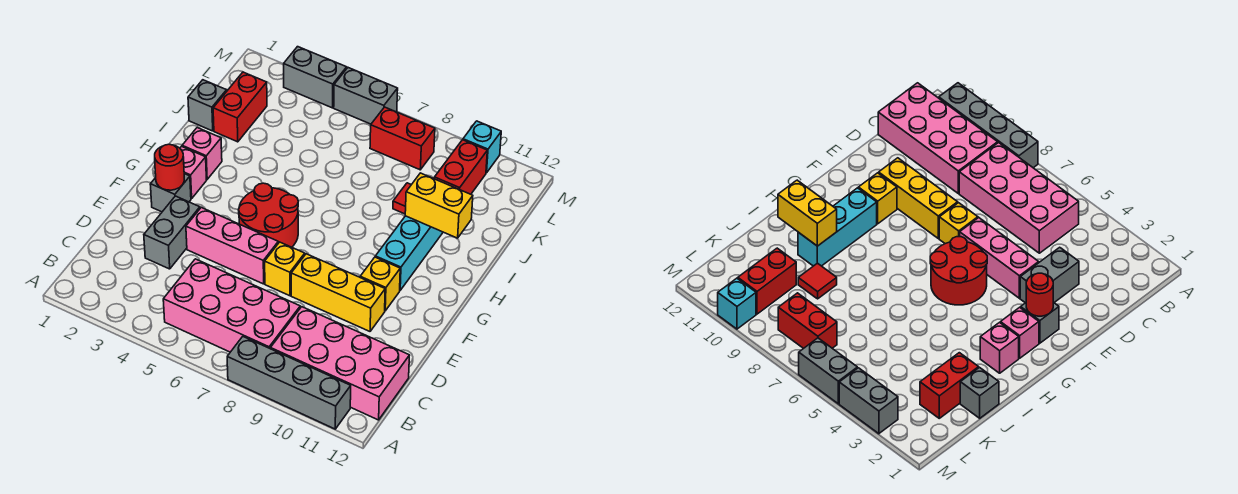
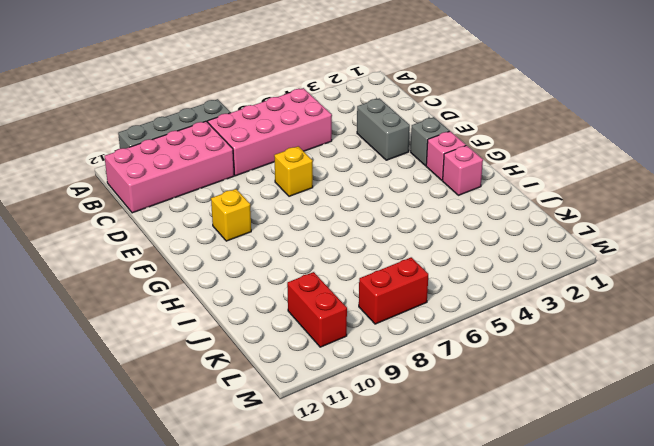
none -> pink 1x3 brick [186,208,278,284]
none -> yellow 1x3 brick [291,254,385,331]
none -> red 2x2 round brick [239,183,298,247]

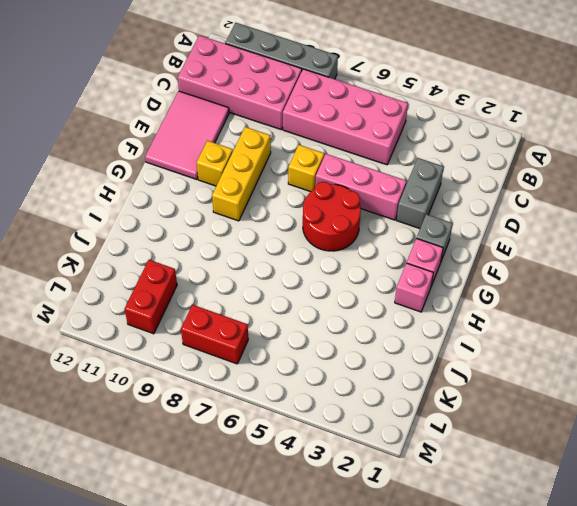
pink 2x3 tile [145,91,229,180] -> none
yellow 1x3 brick [212,127,271,221] -> yellow 1x3 brick turned to [291,254,385,331]
none -> cyan 1x3 brick [375,216,443,290]
none -> grey 1x1 brick [188,80,227,131]
none -> red 1x2 brick [213,72,267,142]

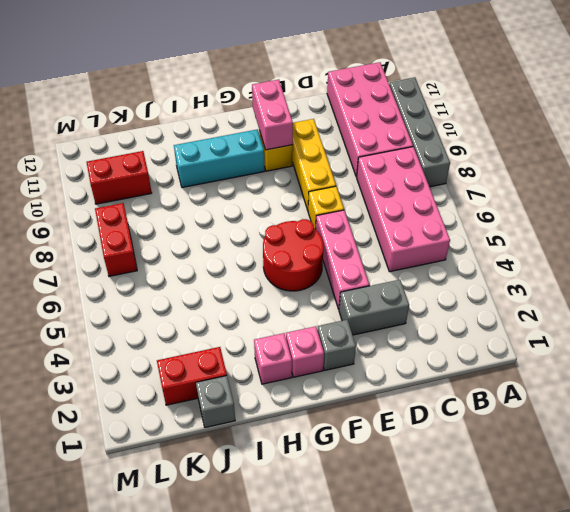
pink 1x2 brick [252,80,293,150] -> none
none -> red 1x1 tile [393,183,411,214]
none -> grey 1x2 brick [284,47,347,108]
none -> grey 1x2 brick [334,68,398,124]

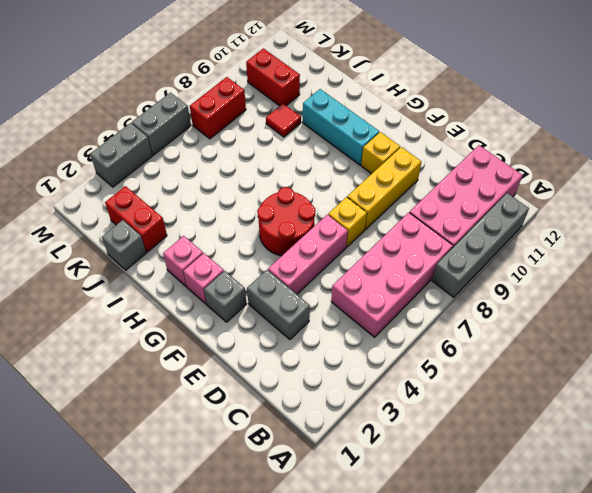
none -> cyan 1x1 brick [463,121,501,173]
none -> red 1x1 round brick [155,144,184,190]
none -> yellow 1x2 brick [405,173,473,238]

